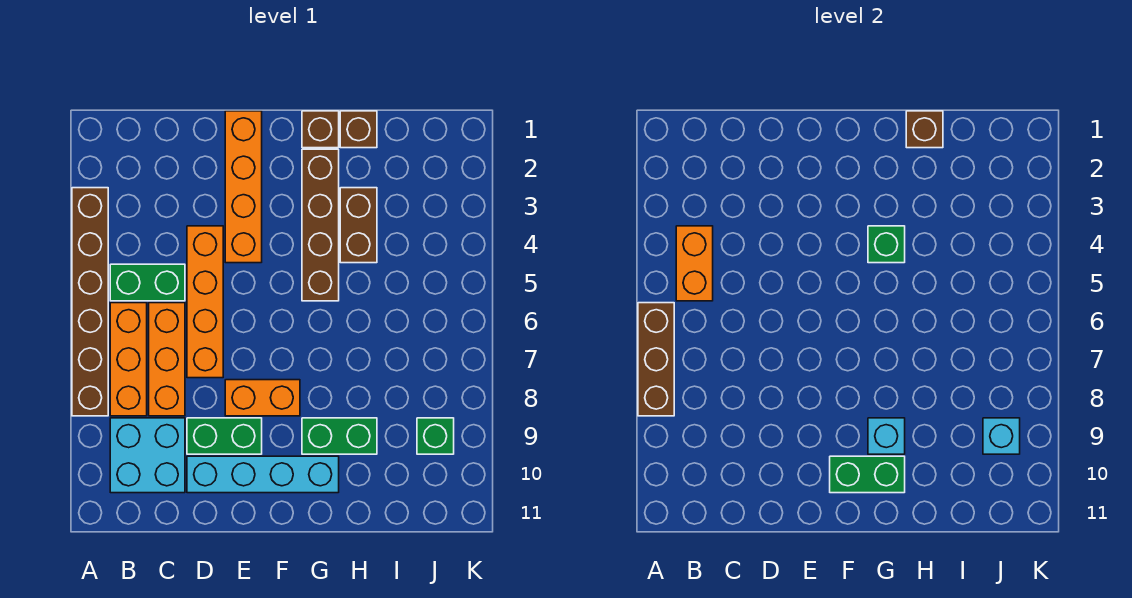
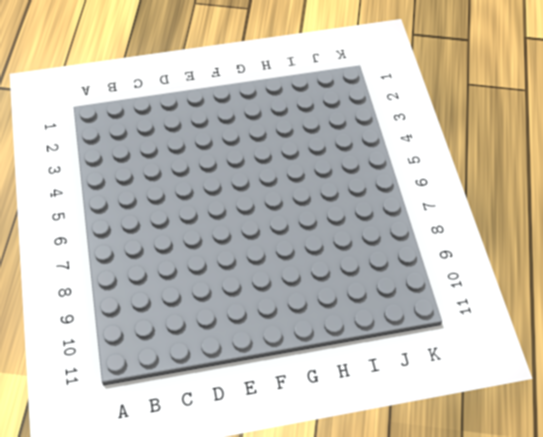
none -> brown 1x6 brick [72,188,108,416]
none -> green 1x2 brick [110,264,185,301]
none -> orange 1x3 brick [110,303,147,416]

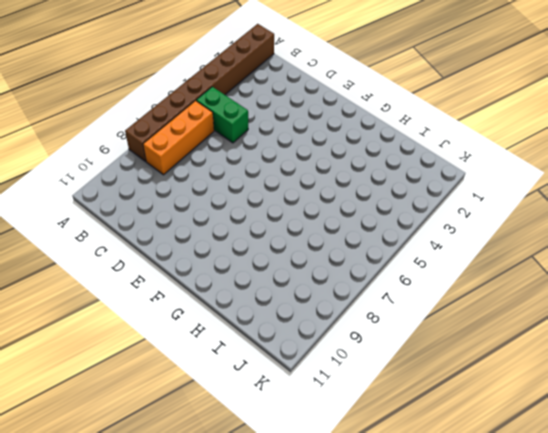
brown 1x8 brick [125,24,274,161] -> brown 1x6 brick [72,188,108,416]
none -> cyan 2x2 brick [110,418,185,493]
none -> orange 1x3 brick [149,303,185,416]
none -> orange 1x4 brick [187,226,223,378]

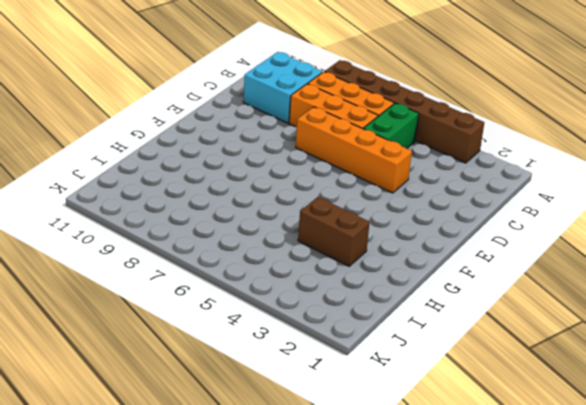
none -> green 1x2 brick [187,418,262,454]
none -> cyan 1x4 brick [187,456,339,493]
none -> orange 1x4 brick [225,111,262,263]

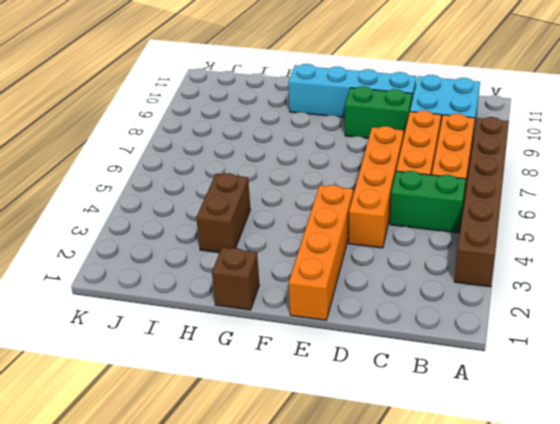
none -> orange 1x2 brick [225,380,300,416]
none -> brown 1x4 brick [302,149,339,301]
none -> green 1x2 brick [302,418,377,454]

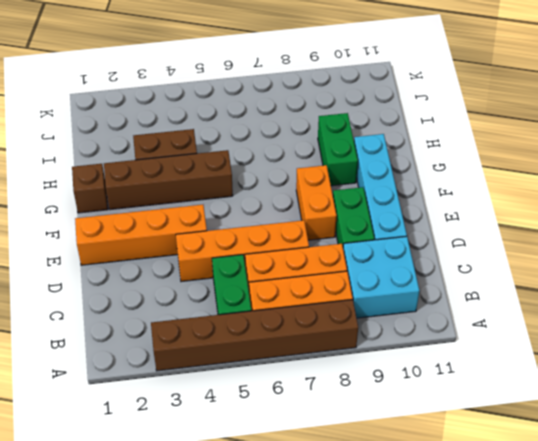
none -> brown 1x1 brick [340,111,377,148]
none -> green 1x1 brick [417,418,454,454]
none -> brown 1x3 brick [638,303,674,416]

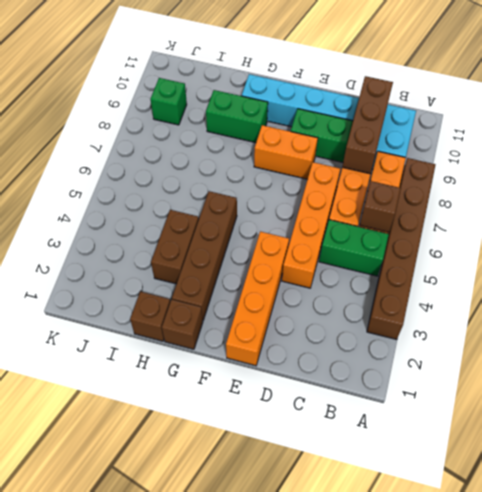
brown 1x1 brick [360,181,401,232] -> brown 1x1 brick moved to [906,111,943,148]
brown 1x3 brick [343,76,393,174] -> brown 1x3 brick moved to [638,303,674,416]
none -> orange 1x2 brick [676,226,713,301]
none -> green 1x2 brick [830,456,905,493]
none -> green 1x1 brick [868,226,905,263]

